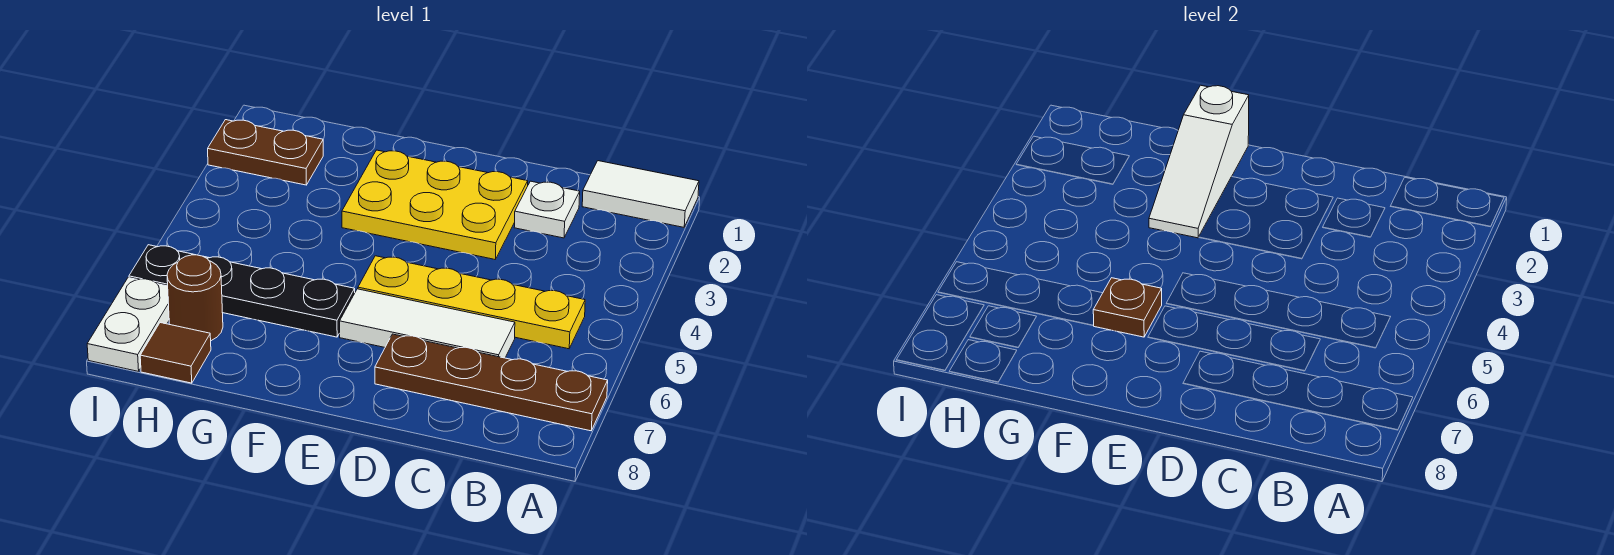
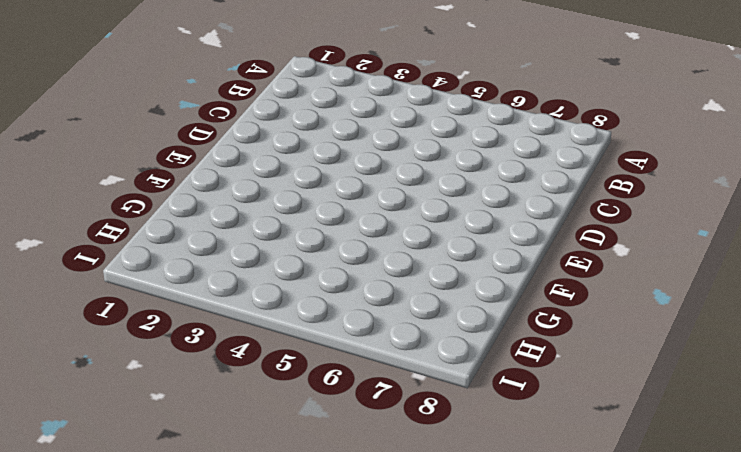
none -> white 1x2 tile [582,161,699,227]
none -> brown 1x4 plate [375,334,608,431]
none -> yellow 1x4 plate [358,256,585,349]

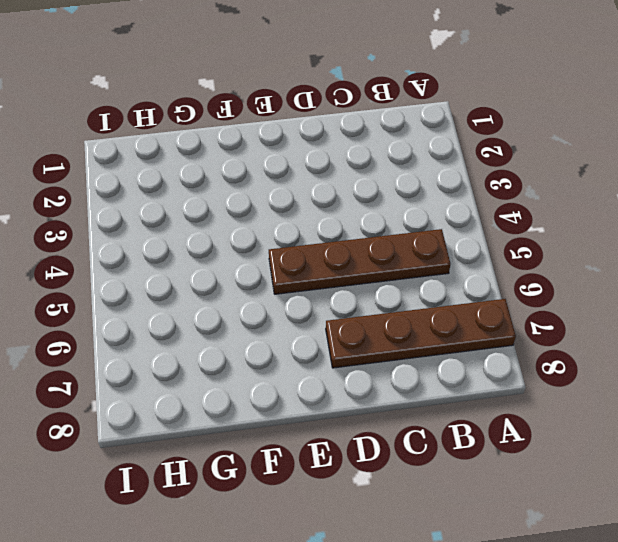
brown 1x4 plate [269,229,451,294] -> yellow 1x4 plate [358,256,585,349]
none -> white 1x2 tile [582,161,699,227]
none -> white 1x1 plate [514,181,580,238]
none -> white 1x3 tile [340,289,515,358]

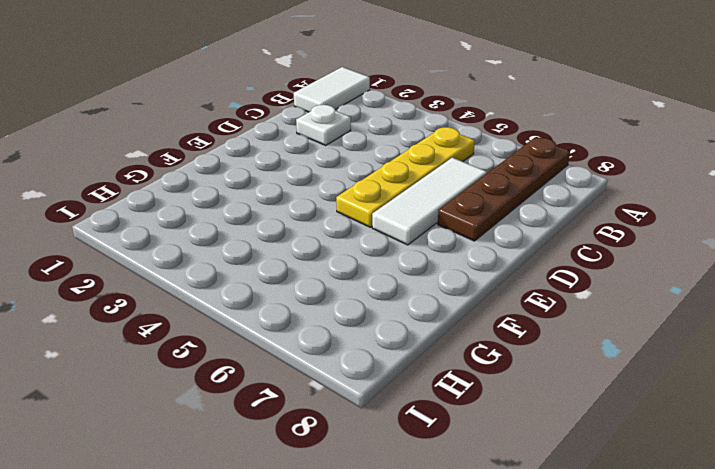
none -> yellow 2x3 plate [342,150,528,259]
none -> black 1x4 plate [129,245,355,337]
none -> brown 1x2 plate [208,120,323,185]

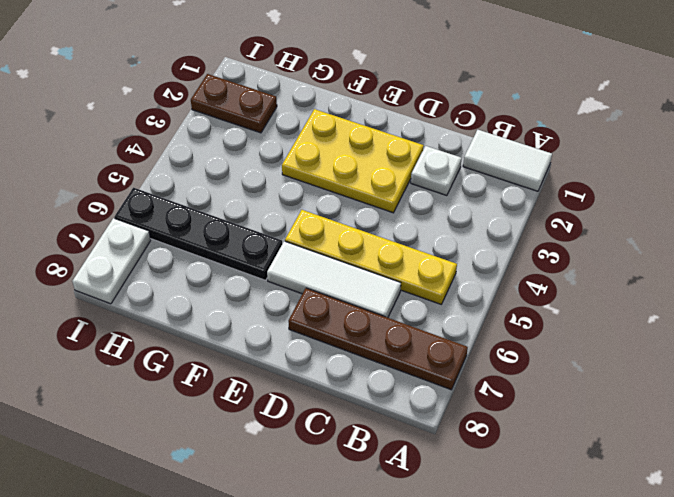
none -> brown 1x1 round brick [167,255,223,341]
none -> brown 1x1 tile [140,323,211,383]
none -> white 1x3 slope [1149,85,1249,238]

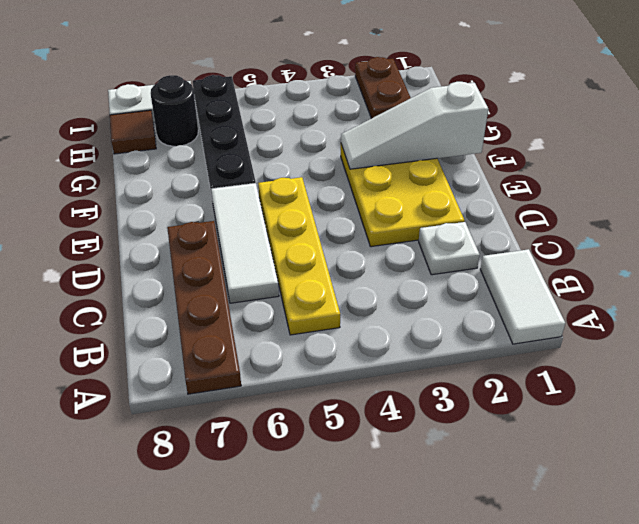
black 1x1 round brick [150,75,198,146] -> brown 1x1 round brick [167,255,223,341]
none -> brown 1x1 plate [1093,278,1162,337]

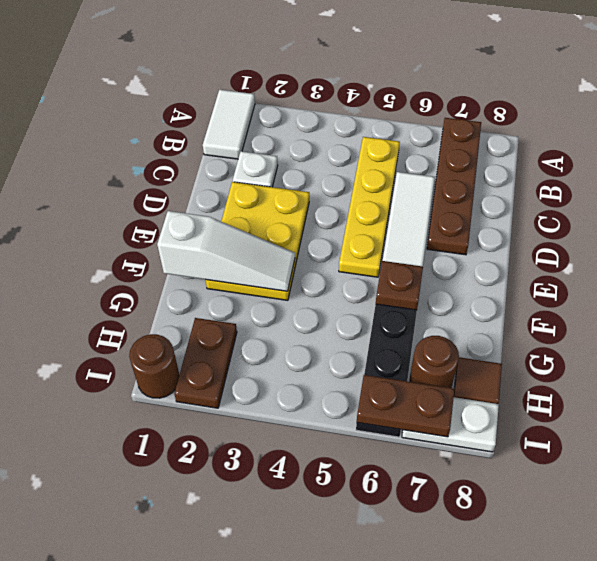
brown 1x1 round brick [129,334,179,398] -> none
brown 1x2 plate [357,375,454,437] -> none

